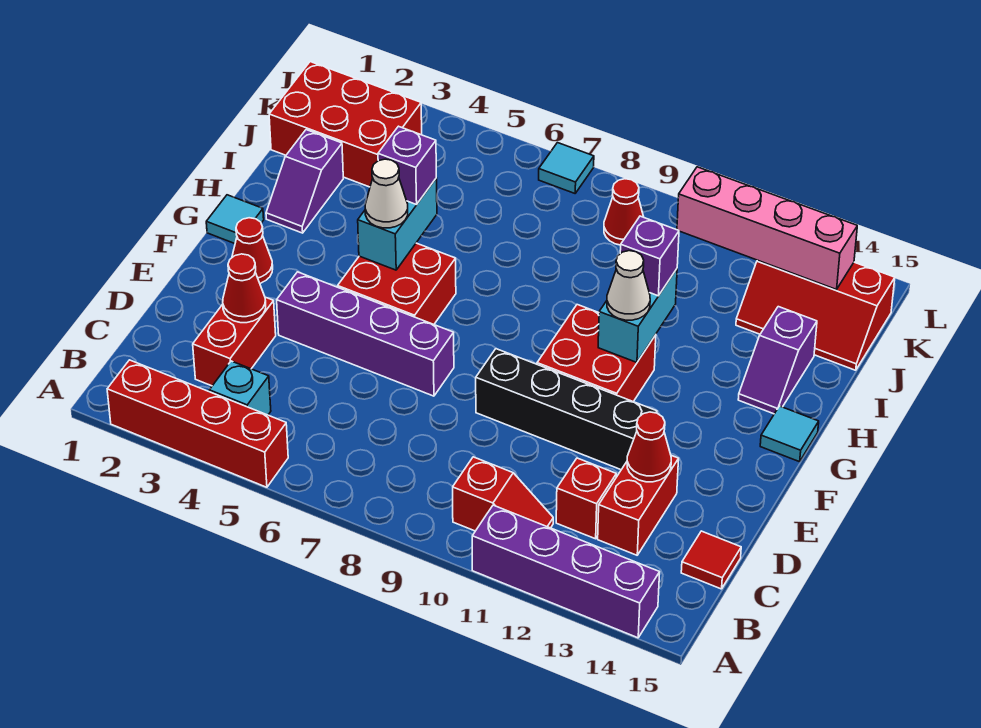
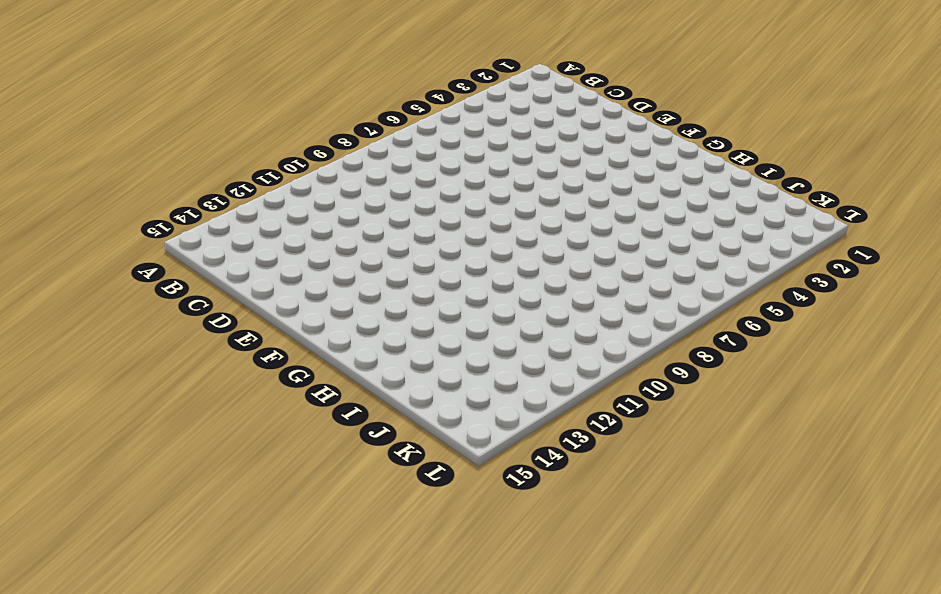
none -> red 1x4 brick [107,360,288,487]
none -> purple 1x4 brick [472,505,660,638]
none -> cyan 1x1 brick [209,361,271,415]
none -> red 1x2 slope [453,457,553,531]

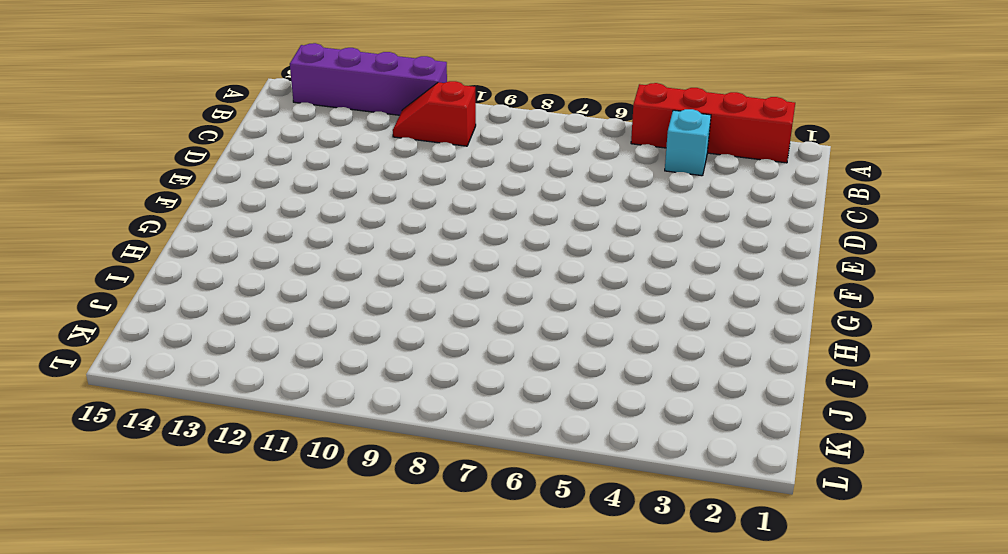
none -> red 1x2 brick [193,297,276,386]
none -> red 1x1 brick [556,458,616,539]
none -> red 1x2 brick [598,455,679,555]
none -> red 1x1 tile [681,531,741,589]

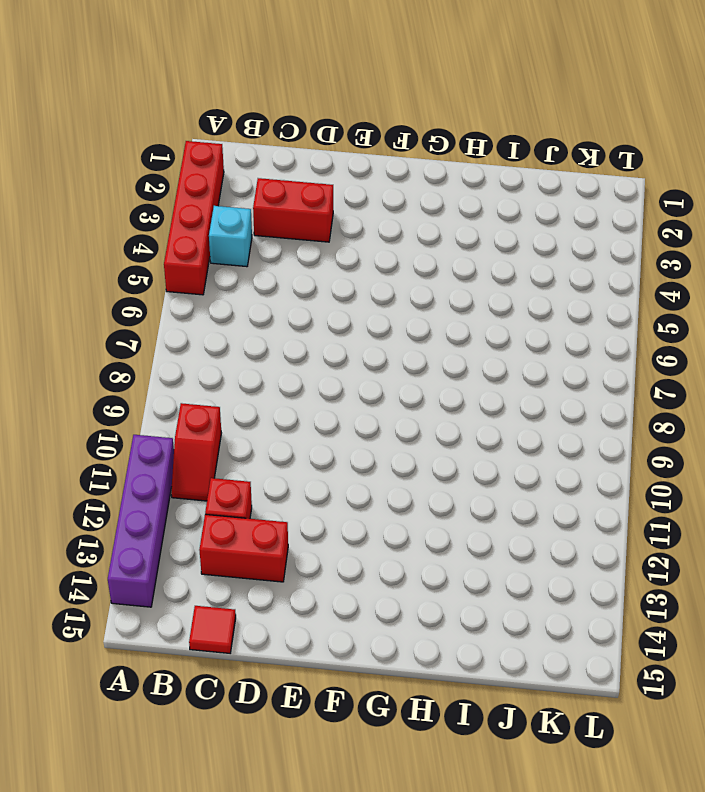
none -> purple 1x4 brick [277,272,454,396]
none -> black 1x4 brick [476,349,657,470]
none -> red 1x1 cone [232,218,273,283]
none -> red 2x2 brick [338,243,456,324]

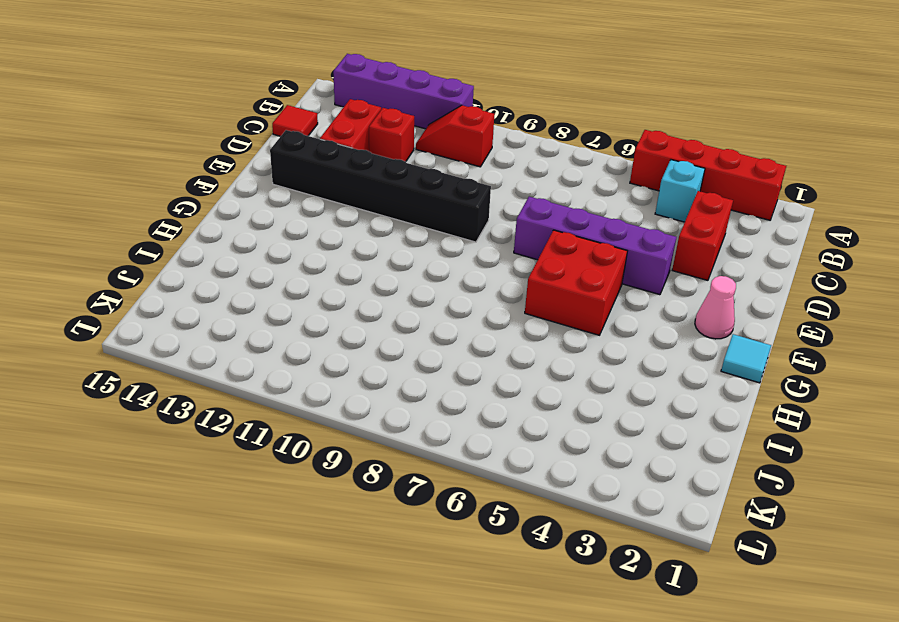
black 1x6 brick [270,130,491,242] -> black 1x4 brick [476,349,657,470]
pink 1x1 cone [695,276,736,339] -> red 1x1 cone [232,218,273,283]
none -> red 2x2 brick [537,305,656,402]
none -> cyan 1x1 tile [760,406,819,462]
none -> purple 1x2 slope [266,130,343,233]
none -> purple 1x2 slope [738,307,817,414]

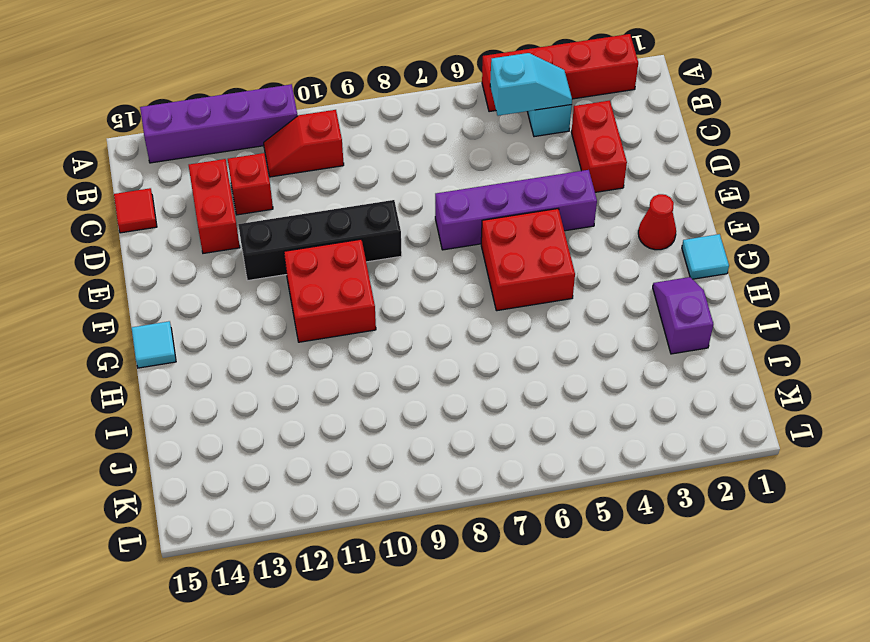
cyan 1x2 slope [490,53,572,116] -> none
none -> purple 1x2 slope [738,307,817,414]
none -> red 2x3 brick [269,62,422,187]
none -> red 2x3 slope [736,260,895,370]
none -> red 1x1 cone [604,179,644,245]

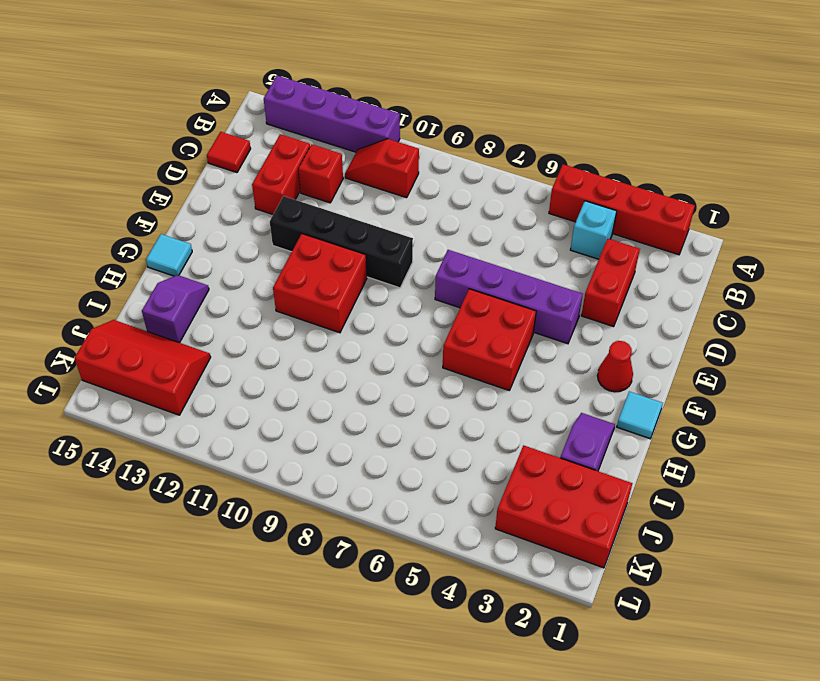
none -> red 1x1 cone [604,179,644,245]
none -> cyan 1x1 tile [539,143,594,193]
none -> red 1x1 cone [223,254,266,323]
none -> red 1x1 cone [627,412,671,482]

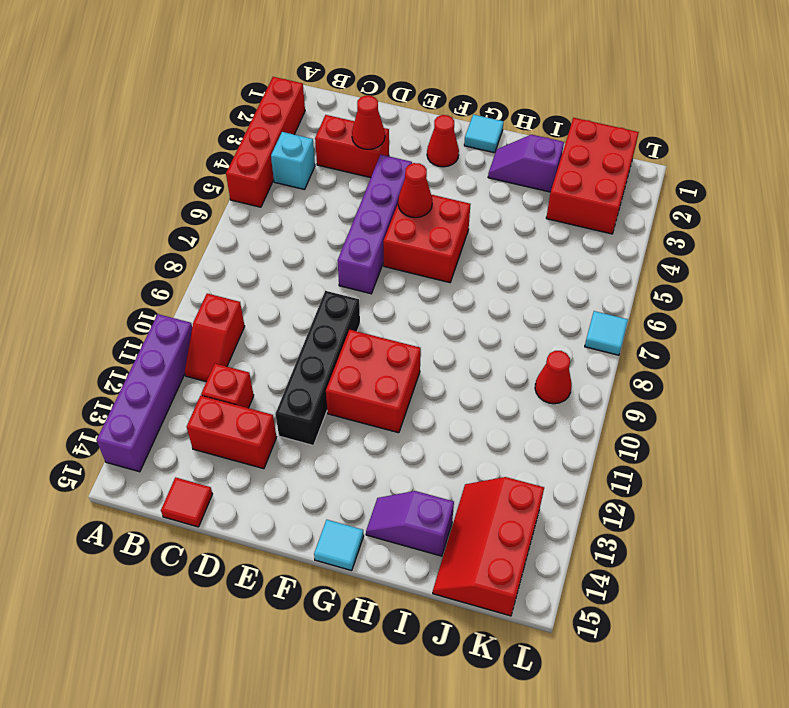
red 1x1 cone [398,163,432,218] -> red 1x1 cone moved to [627,412,671,482]
none -> cyan 1x2 brick [358,178,437,270]
none -> cyan 1x2 brick [598,269,677,362]
none -> pink 1x4 brick [677,167,857,289]
none -> white 1x1 cone [365,159,408,228]

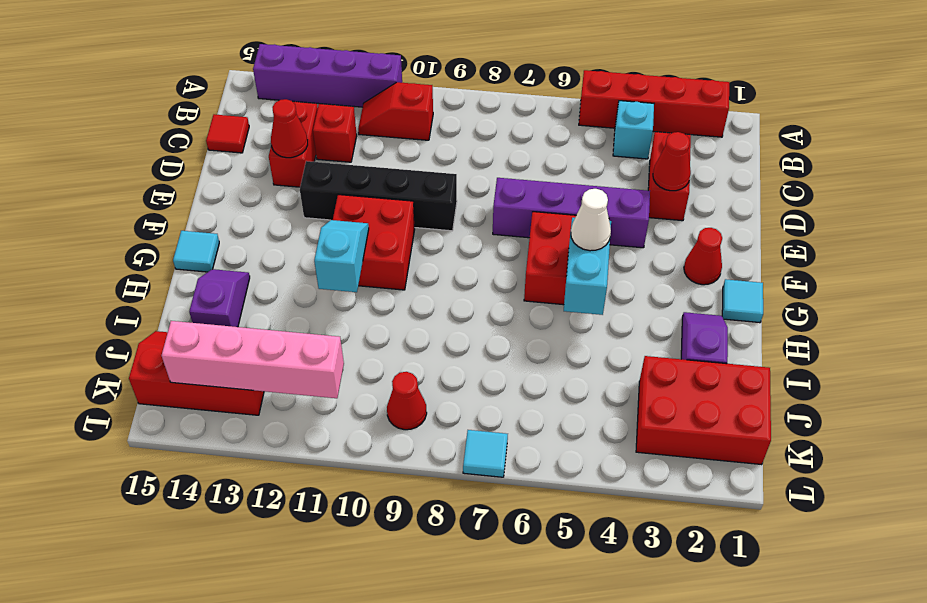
cyan 1x2 slope [314,220,369,292] -> cyan 1x2 brick [598,269,677,362]
none -> white 1x1 cone [607,251,650,320]
none -> purple 1x1 brick [378,126,436,205]
none -> purple 1x1 brick [620,216,679,296]

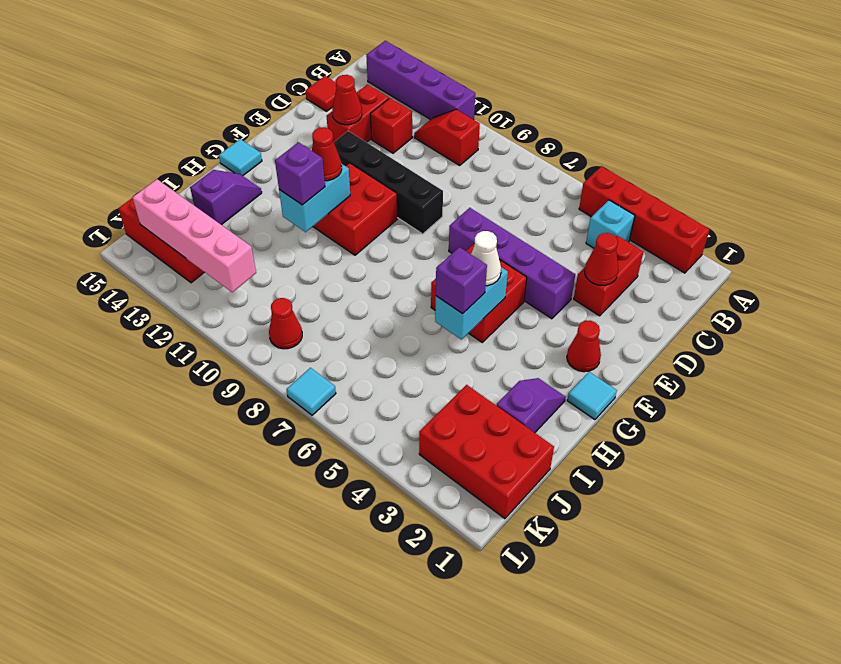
red 1x1 cone [312,127,342,181] -> white 1x1 cone [607,251,650,320]

